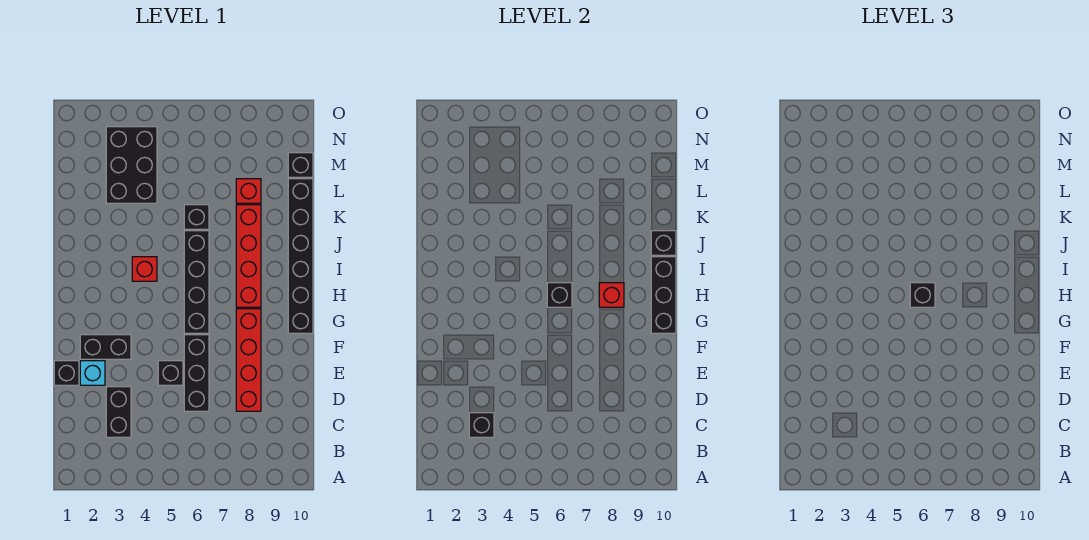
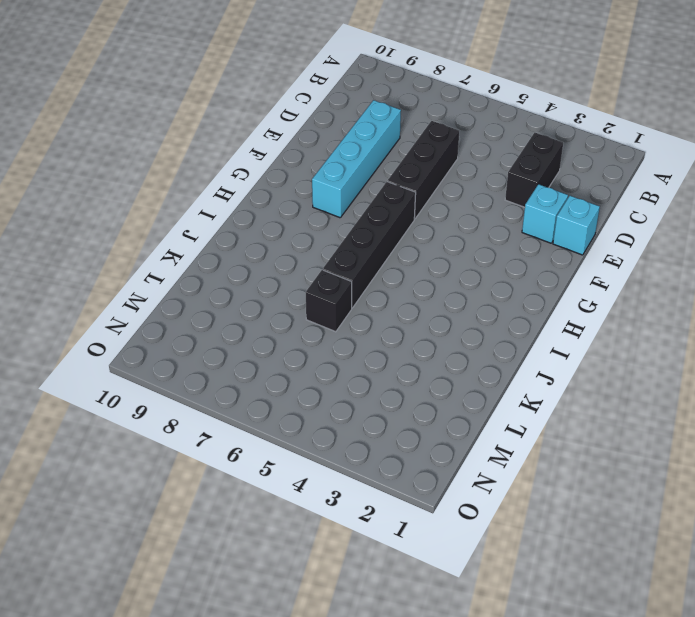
cyan 1x4 brick [312,100,401,218] -> red 1x4 brick [236,309,261,411]
cyan 1x1 brick [553,196,600,255] -> black 1x1 brick [54,361,79,385]
none -> black 1x1 brick [158,361,183,385]
none -> black 1x2 brick [80,335,131,359]
none -> black 1x6 brick [288,179,313,333]

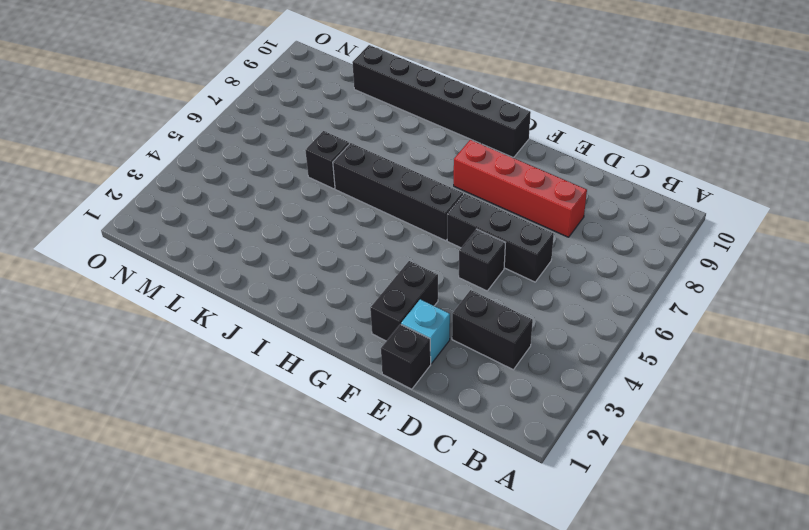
none -> red 1x4 brick [236,205,261,307]
none -> red 1x1 brick [132,257,157,281]
none -> black 2x3 brick [106,127,157,203]

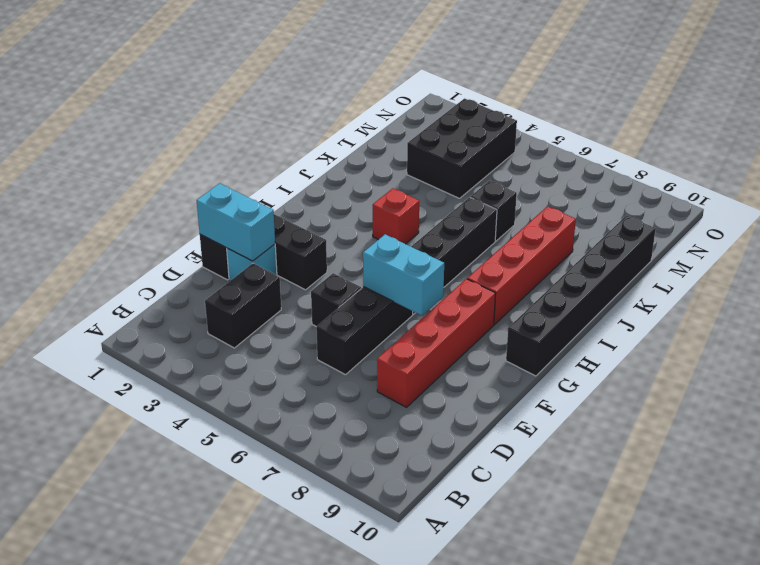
cyan 1x2 brick [197,184,275,261] -> none
cyan 1x2 brick [363,234,444,316] -> none
none -> red 1x1 brick [236,179,261,203]
none -> black 1x1 brick [288,153,313,177]
none -> black 1x1 brick [469,413,494,437]

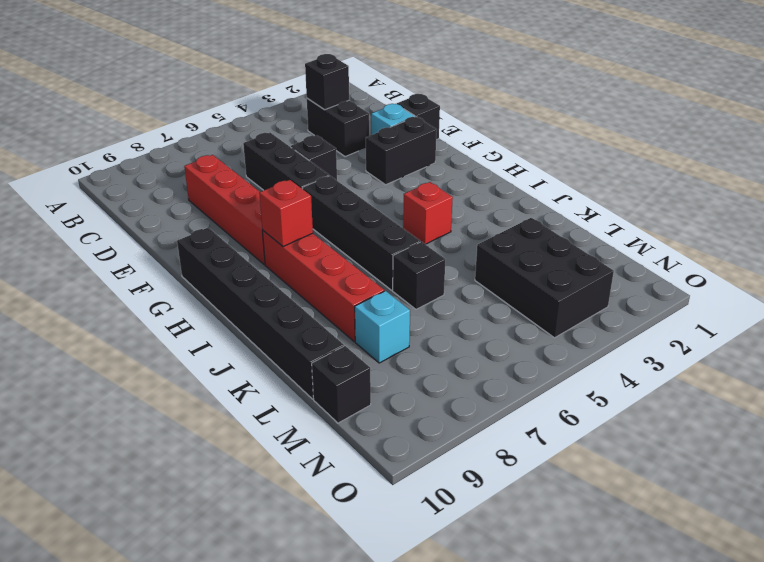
cyan 1x1 brick [355,291,410,363] -> red 1x1 brick [236,179,261,203]
none -> black 1x3 brick [651,257,676,333]
none -> black 1x1 brick [547,283,572,307]
none -> black 1x1 brick [651,231,676,255]

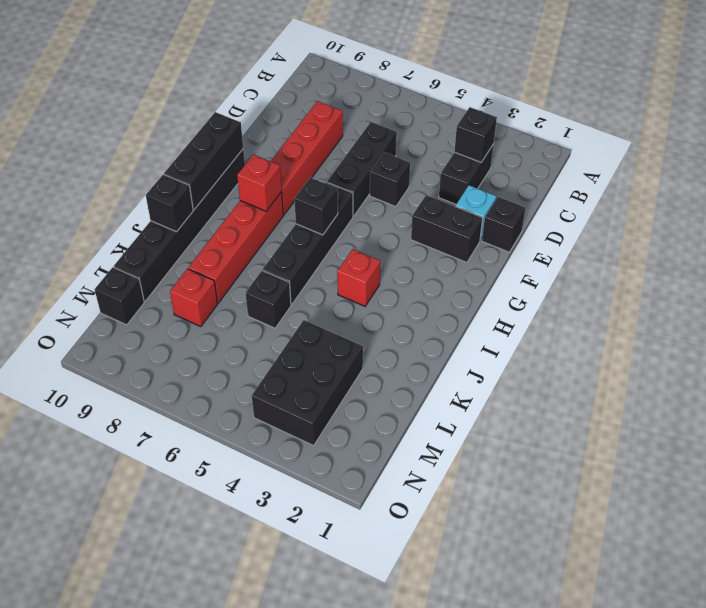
none -> black 1x1 brick [910,283,935,307]

